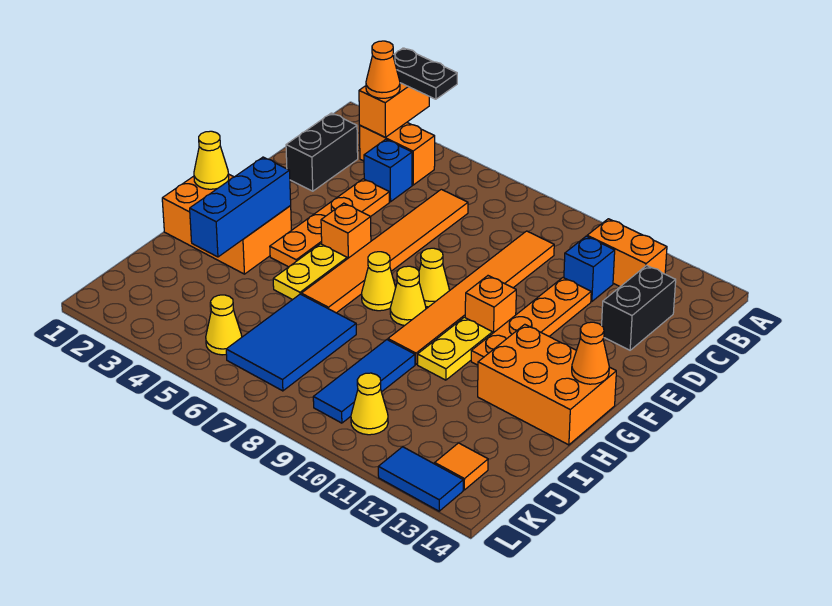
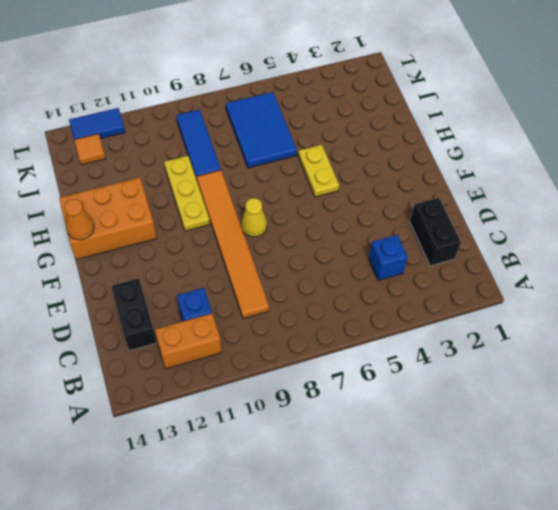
yellow 1x3 plate [164,156,210,231] -> yellow 1x2 plate [418,317,492,380]
none -> orange 1x2 brick [360,123,435,185]
none -> orange 1x6 tile [301,189,468,313]
none -> orange 1x4 plate [270,179,389,267]
none -> orange 1x4 plate [471,278,591,365]

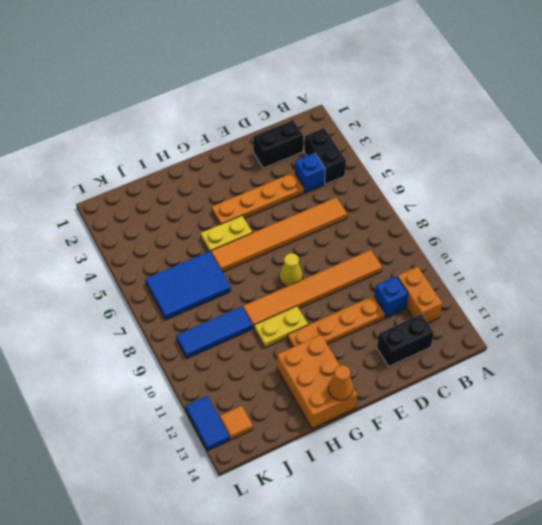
black 1x2 brick [304,128,346,184] -> orange 1x2 brick [360,123,435,185]
none -> orange 1x1 brick [321,203,371,259]
none -> orange 1x1 brick [465,276,516,334]
none -> orange 2x3 brick [162,174,291,274]
none -> yellow 1x1 cone [362,252,396,311]

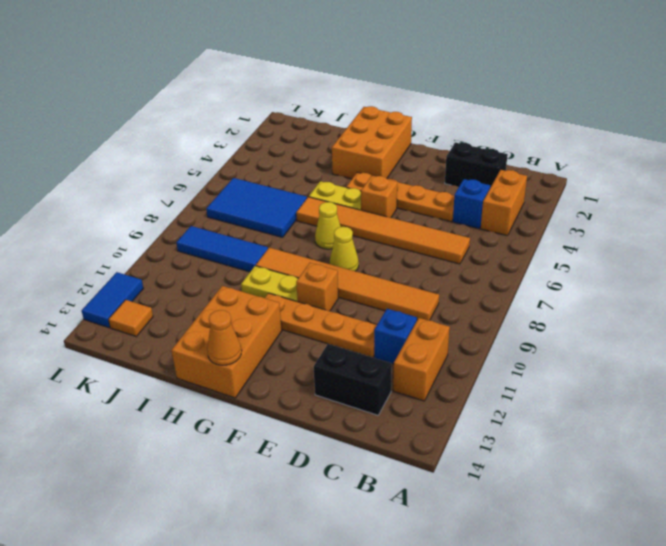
none -> yellow 1x1 cone [390,266,426,325]
none -> yellow 1x1 cone [206,295,242,355]
none -> yellow 1x1 cone [351,373,388,435]
none -> orange 1x2 brick [359,83,429,137]

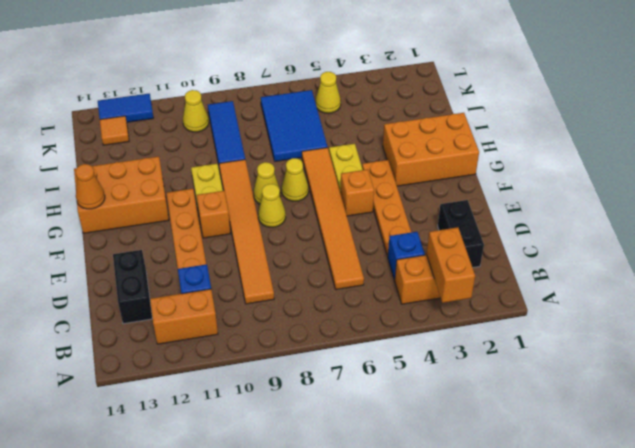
none -> yellow 1x1 cone [194,131,229,189]
none -> blue 1x3 brick [190,157,291,257]
none -> black 1x2 plate [393,48,457,99]
none -> orange 1x1 cone [366,41,400,98]

